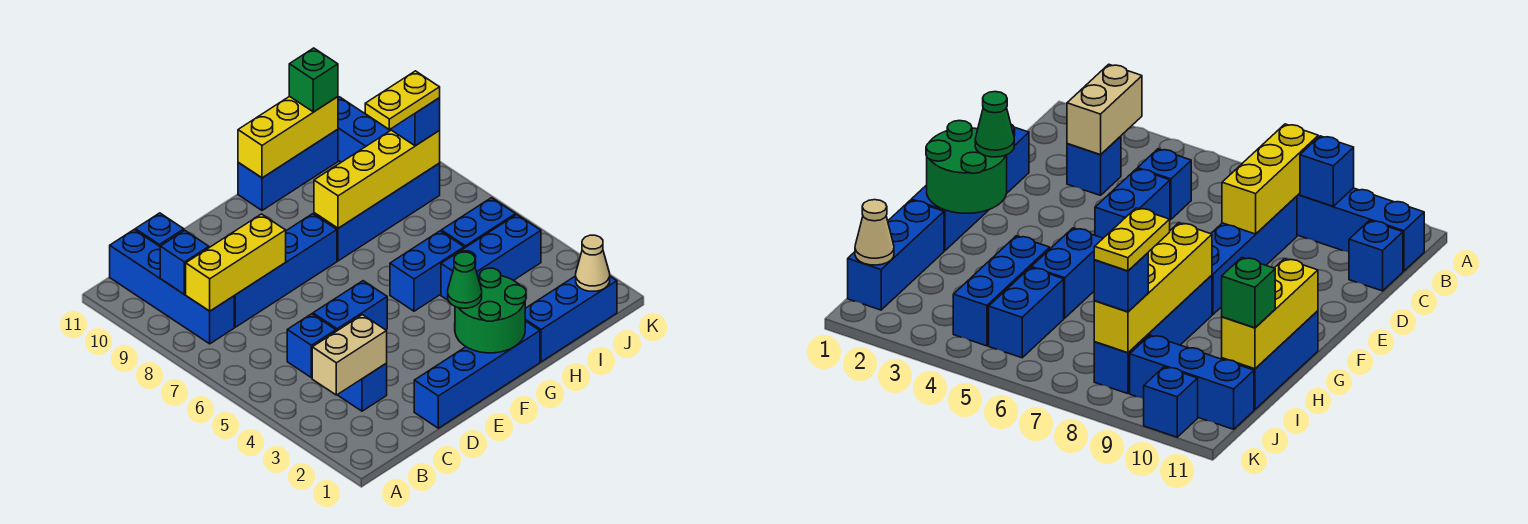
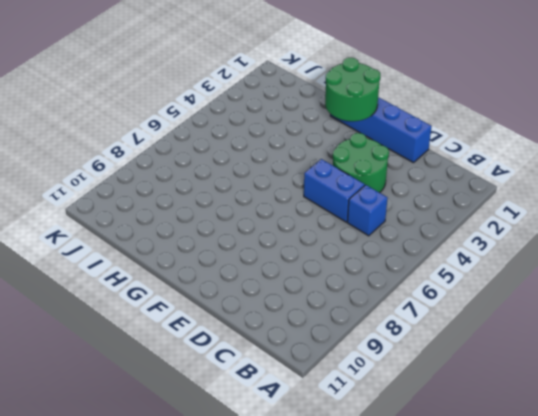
green 2x2 round brick [333,133,389,193] -> none
none -> blue 1x4 brick [110,230,234,344]
none -> blue 1x1 brick [338,364,387,411]
none -> blue 1x4 brick [234,214,337,327]

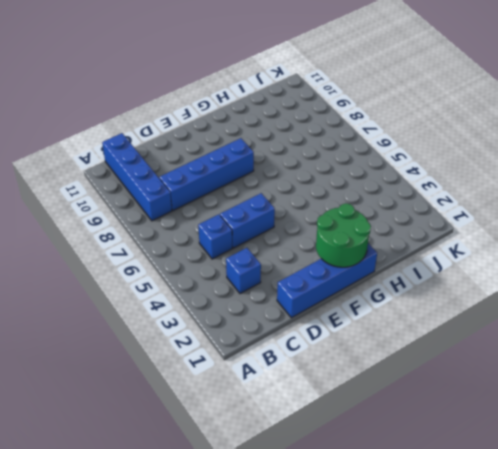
none -> blue 1x1 brick [135,213,184,246]
none -> blue 1x2 brick [390,231,464,311]
none -> blue 1x4 brick [314,163,440,261]

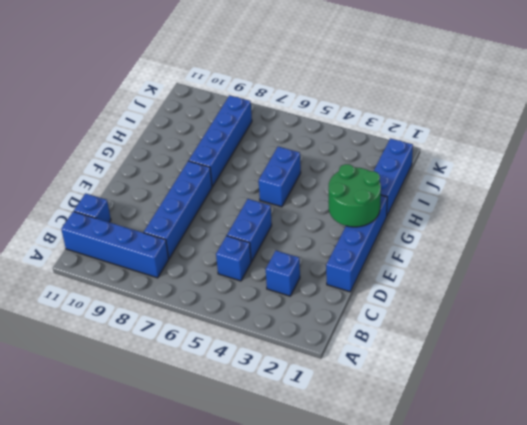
none -> blue 1x3 brick [238,129,338,210]
none -> blue 1x3 brick [441,215,541,300]
none -> blue 1x2 brick [441,198,516,248]

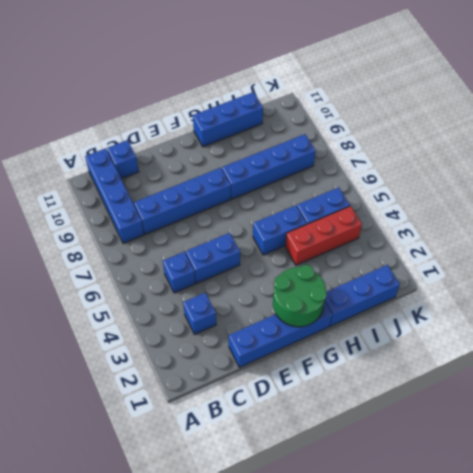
red 1x3 brick [285,206,362,265] -> blue 1x3 brick [441,215,541,300]
none -> blue 1x3 brick [338,97,390,162]
none -> blue 1x1 brick [1144,367,1198,437]
none -> tan 1x2 brick [312,315,387,395]

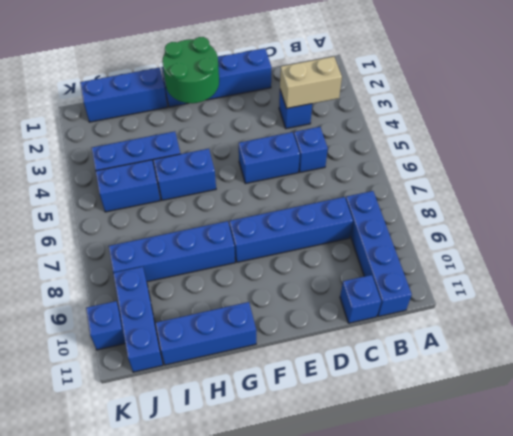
none -> yellow 1x3 brick [186,214,286,311]
none -> blue 1x1 brick [160,231,209,294]
none -> yellow 1x4 brick [314,130,440,228]

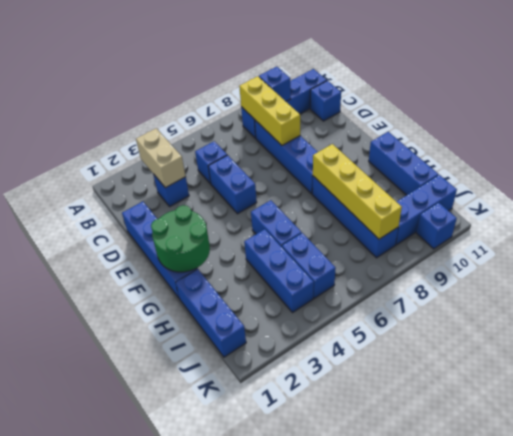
none -> yellow 1x3 brick [238,96,338,178]
none -> tan 1x1 cone [576,235,610,291]
none -> green 1x1 cone [448,252,482,308]

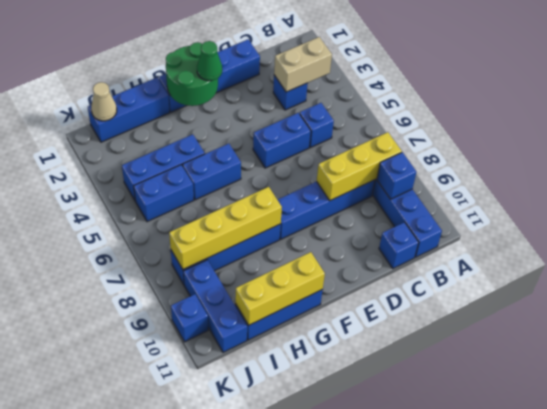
none -> green 1x1 brick [289,48,338,112]
none -> blue 1x1 brick [391,98,440,146]
none -> yellow 1x2 plate [365,71,440,130]

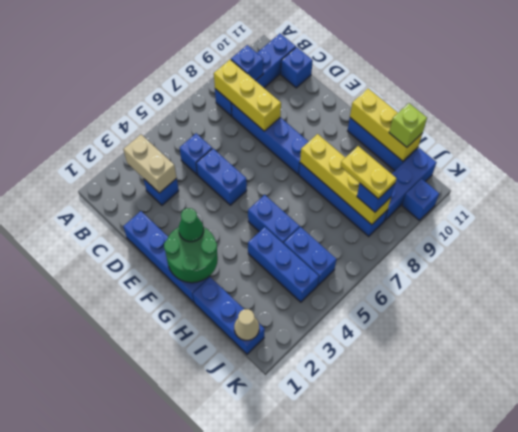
lime 1x1 brick [389,103,427,147] -> green 1x1 brick [289,48,338,112]

